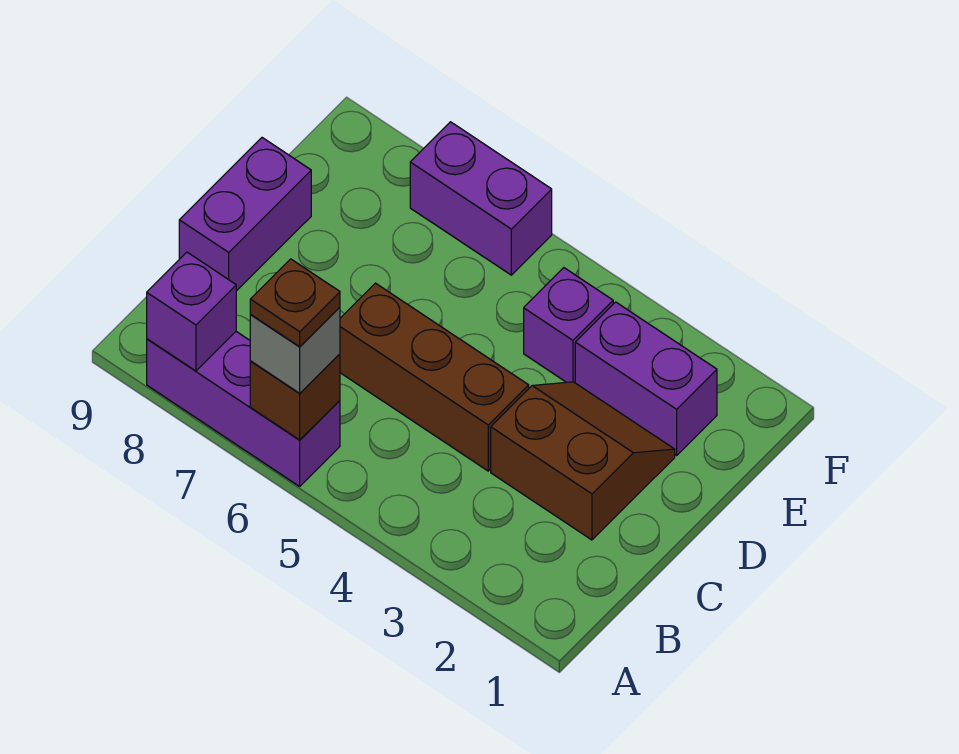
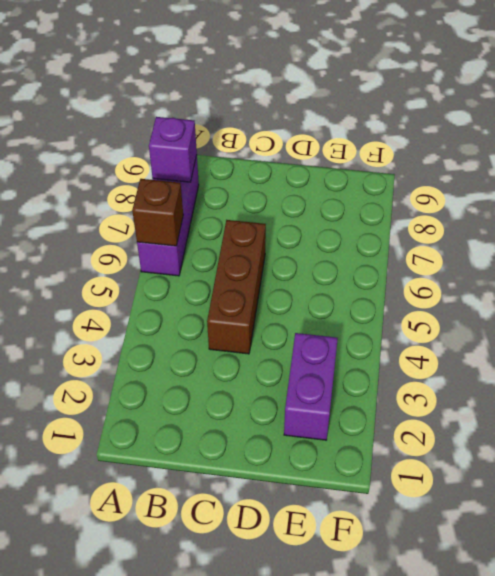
none -> brown 2x2 slope [491,382,675,540]
none -> purple 1x2 brick [179,138,311,291]

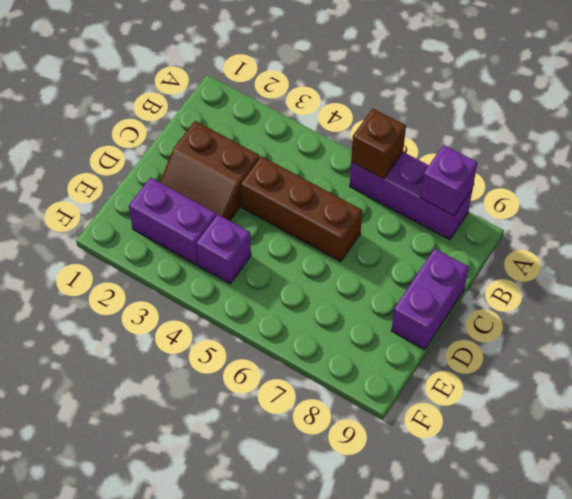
none -> purple 1x2 brick [410,122,552,275]
none -> grey 1x1 brick [250,307,340,393]

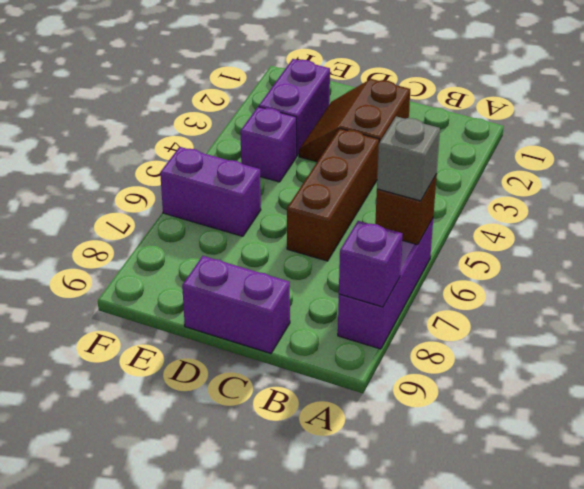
purple 1x2 brick [160,147,261,236] -> purple 1x2 brick turned to [410,122,552,275]
none -> brown 1x1 plate [250,259,340,347]

